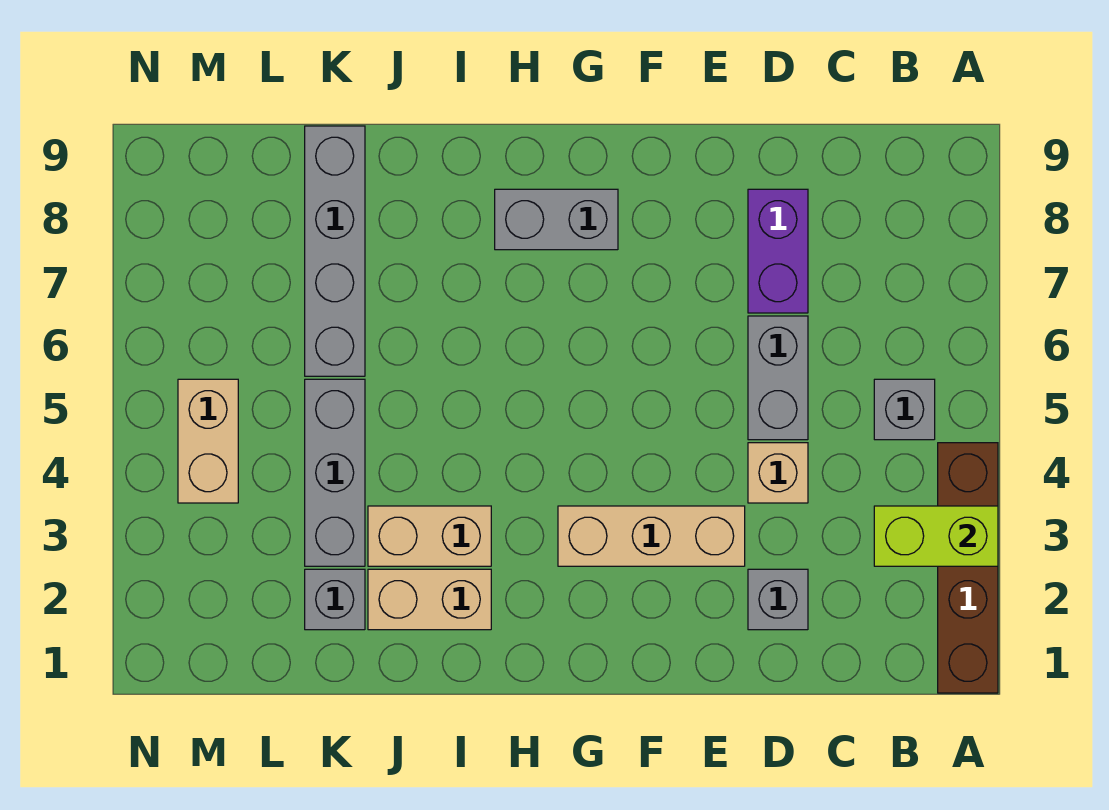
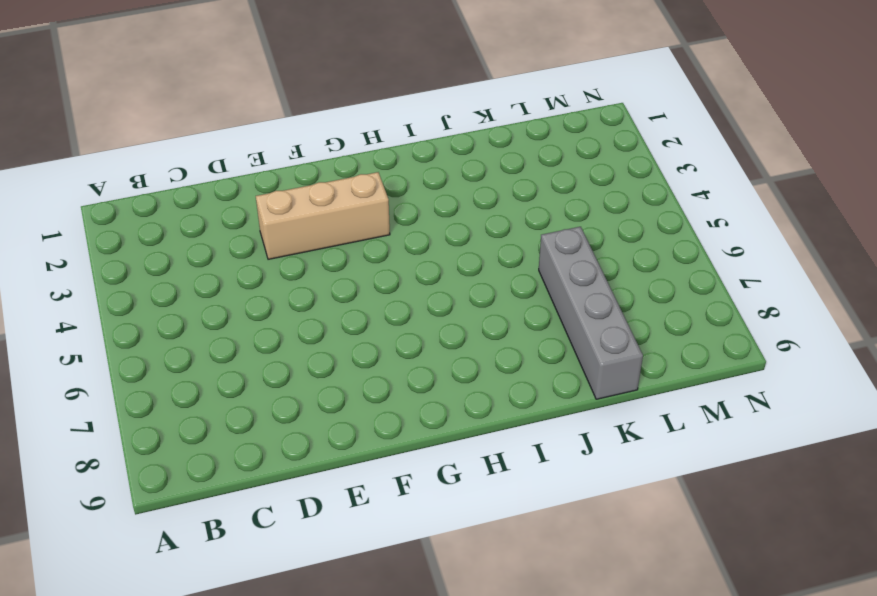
none -> brown 1x4 brick [938,443,998,693]
none -> grey 1x1 brick [874,379,935,440]
none -> grey 1x1 brick [748,569,808,630]

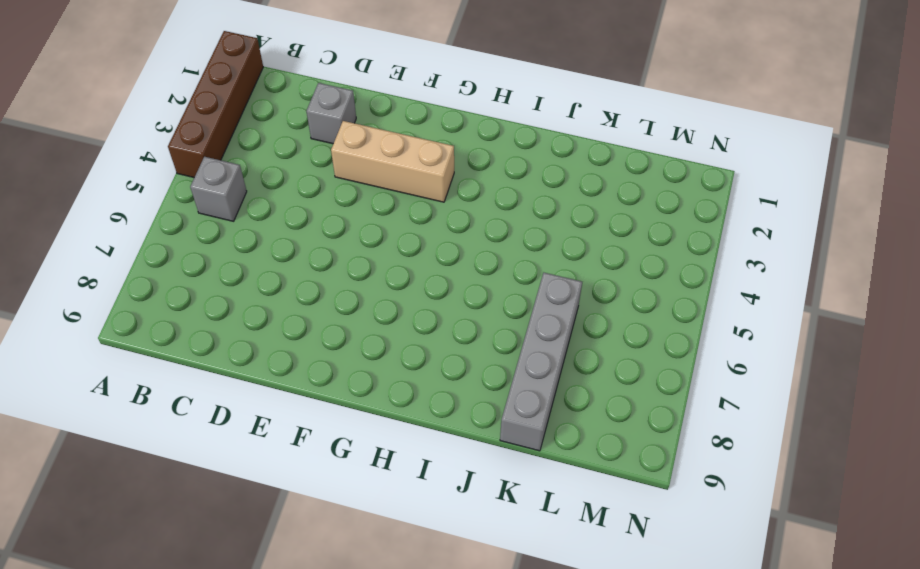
none -> tan 1x1 brick [748,443,808,503]
none -> grey 1x2 brick [748,316,808,440]
none -> purple 1x2 brick [748,189,808,313]

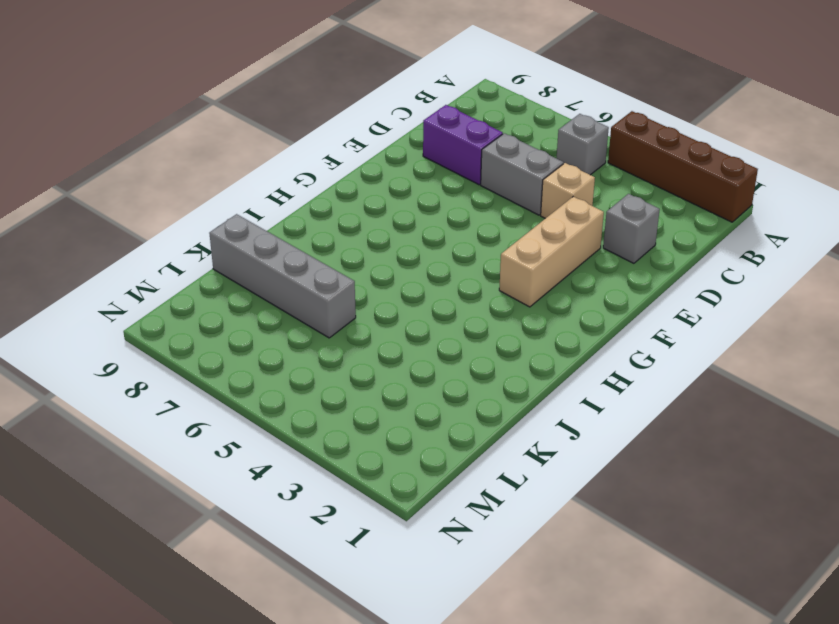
none -> grey 1x2 brick [495,189,618,250]
none -> tan 1x2 brick [368,569,491,630]
none -> tan 1x2 brick [368,506,491,566]

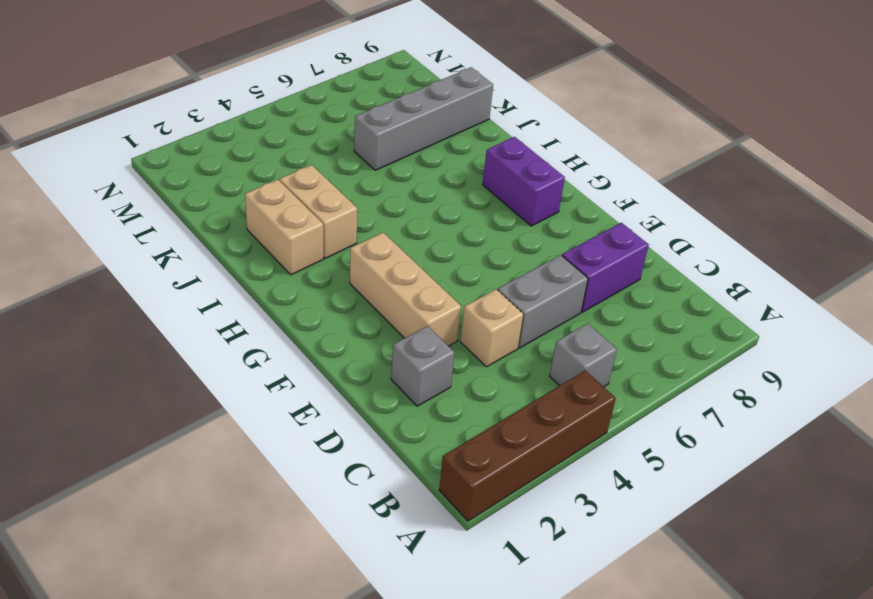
purple 1x2 brick [483,137,565,226] -> grey 1x2 brick [495,189,618,250]
none -> grey 1x1 brick [305,569,365,630]
none -> grey 1x3 brick [305,379,365,566]
none -> tan 1x2 brick [178,379,238,503]

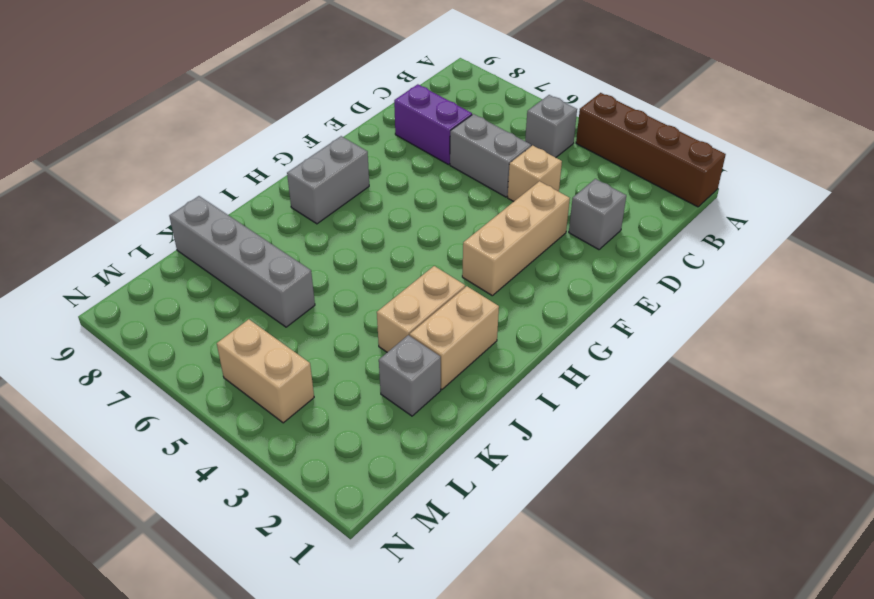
none -> grey 1x3 brick [305,379,365,566]
none -> lime 1x2 brick [874,506,998,566]

